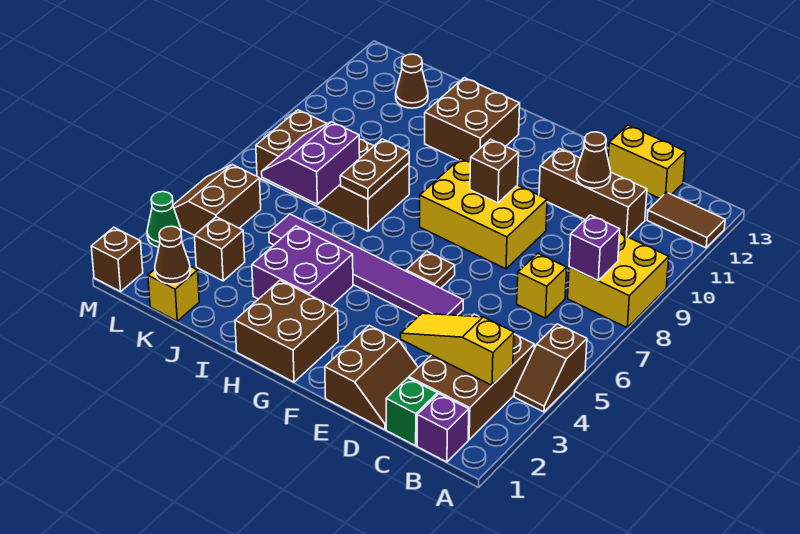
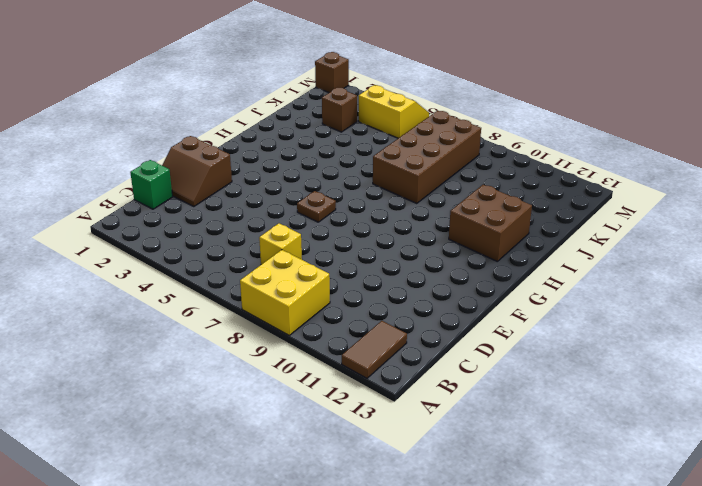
yellow 2x2 slope [359,85,429,138] -> brown 2x2 slope [173,165,261,235]
none -> brown 1x2 slope [514,324,587,412]
none -> purple 1x1 brick [417,394,469,462]
none -> brown 2x3 brick [409,314,534,440]
none -> brown 1x3 brick [539,149,647,237]

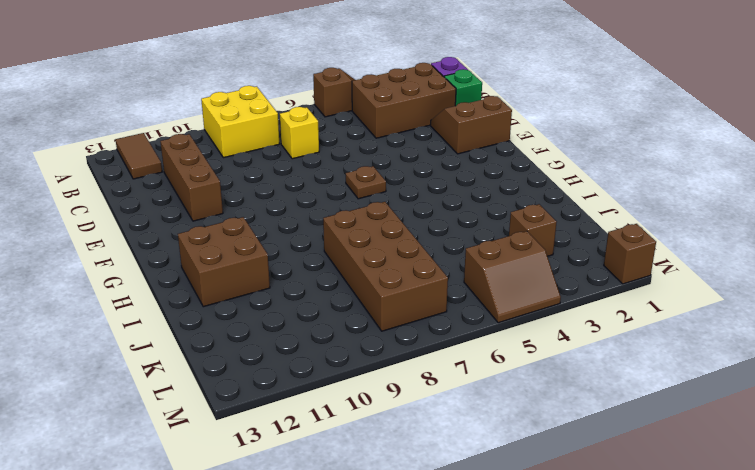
none -> yellow 1x2 brick [608,125,686,198]
none -> purple 1x6 tile [269,214,463,317]
none -> yellow 2x3 brick [420,159,547,269]
none -> brown 2x2 brick [235,280,338,382]

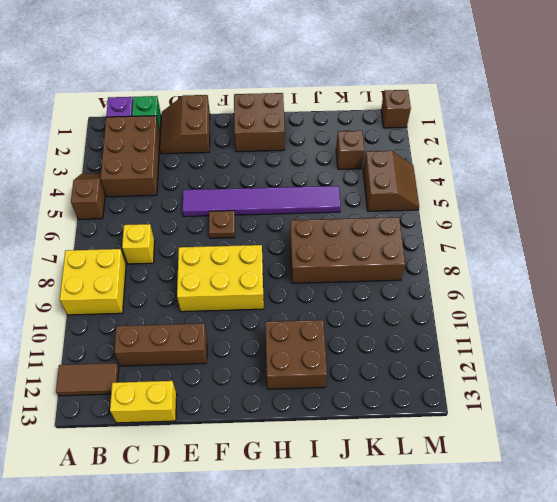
none -> purple 2x2 brick [252,226,353,306]
none -> yellow 1x1 brick [148,266,199,321]
none -> brown 1x1 cone [396,54,428,108]
none -> green 1x1 cone [147,192,181,247]

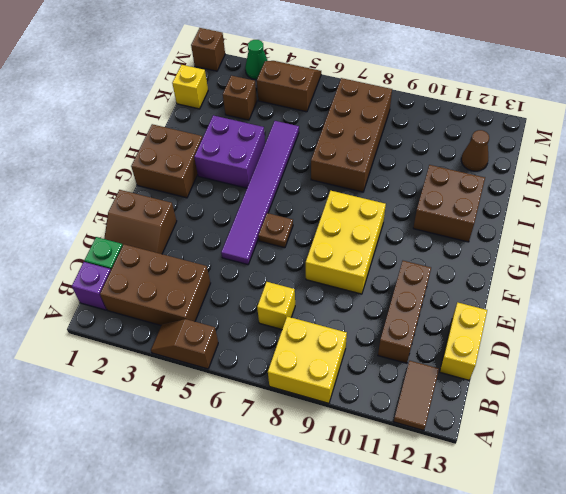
none -> yellow 1x3 slope [401,313,514,385]
none -> purple 1x1 brick [569,215,620,280]
none -> brown 1x1 cone [576,132,611,188]
none -> brown 1x1 brick [470,139,519,203]

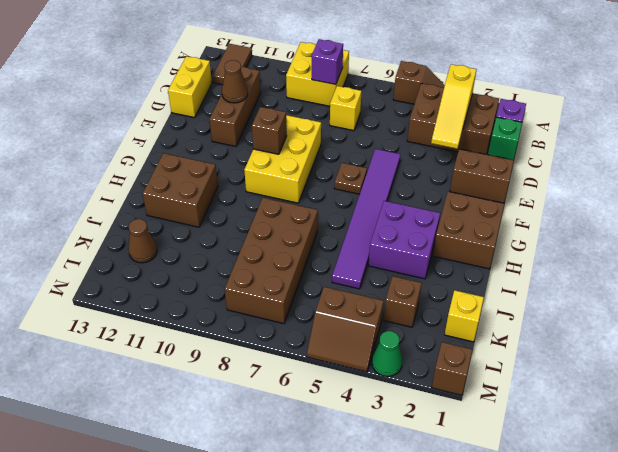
none -> brown 1x2 plate [340,139,409,199]
none -> purple 2x2 slope [262,122,360,204]
none -> brown 1x1 cone [155,226,190,284]

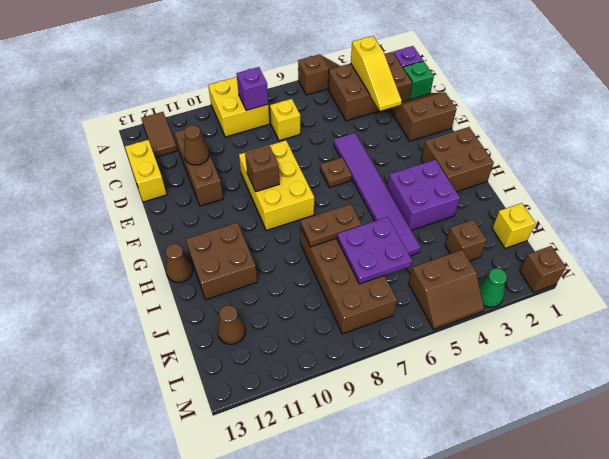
brown 1x1 cone [166,244,193,283] -> brown 1x1 cone moved to [155,226,190,284]
purple 2x2 plate [337,217,412,284] -> purple 2x2 slope [262,122,360,204]

